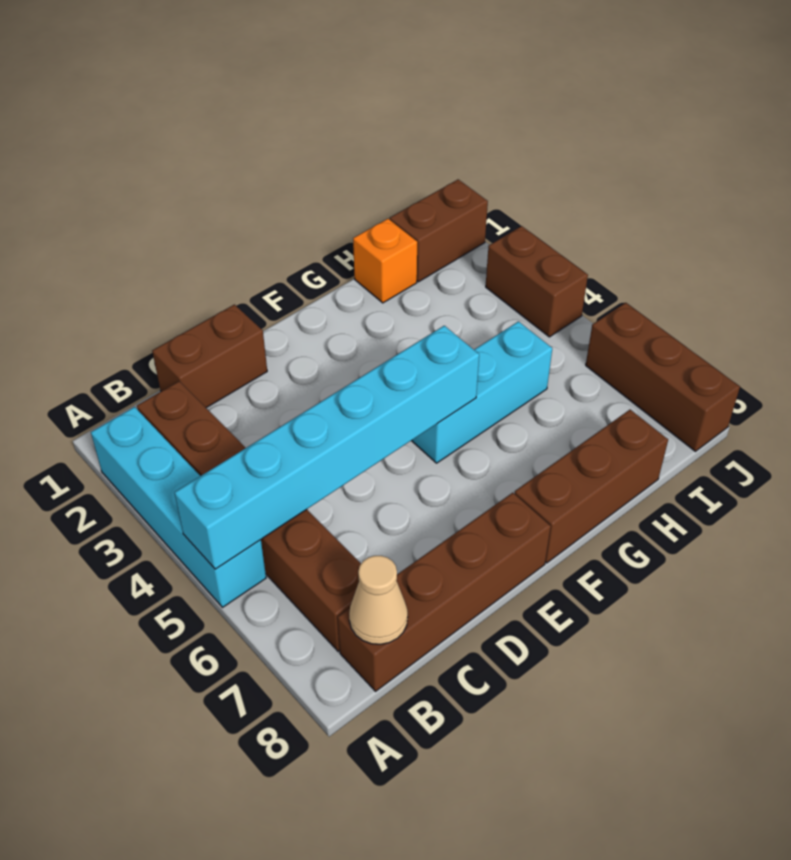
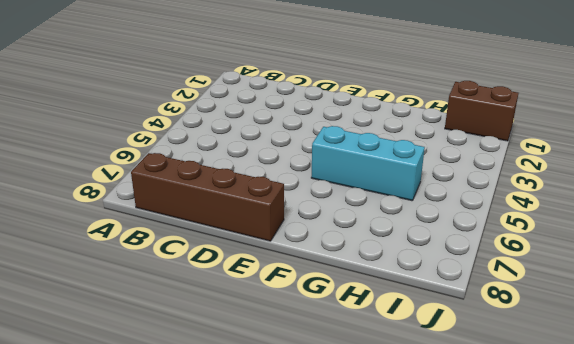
none -> cyan 1x4 brick [91,407,266,607]
none -> brown 1x6 brick [137,381,361,651]
none -> brown 1x2 brick [152,305,267,408]

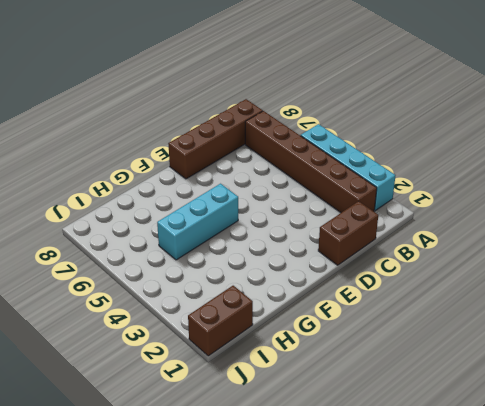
none -> brown 1x3 brick [515,410,668,563]
none -> orange 1x1 brick [353,219,417,303]
none -> brown 1x2 brick [486,226,588,337]

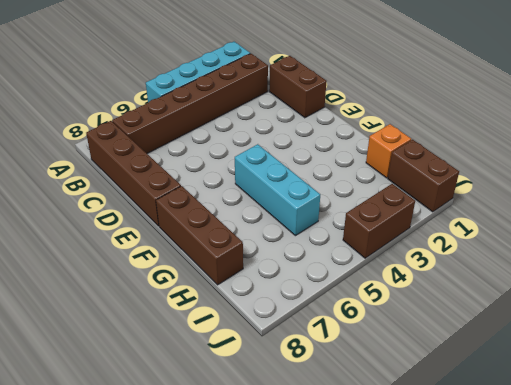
none -> brown 1x3 brick [586,303,740,451]
none -> cyan 1x6 brick [174,326,479,569]
none -> tan 1x1 cone [349,556,408,644]

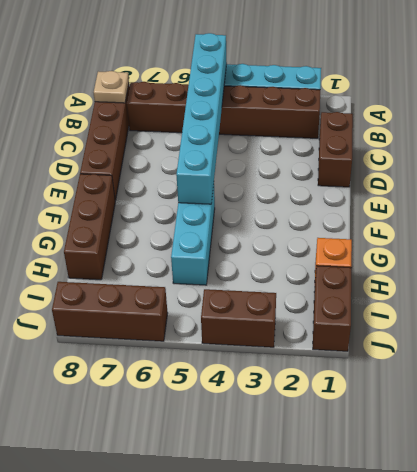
tan 1x1 plate [94,71,129,103] -> tan 1x1 cone [349,556,408,644]

